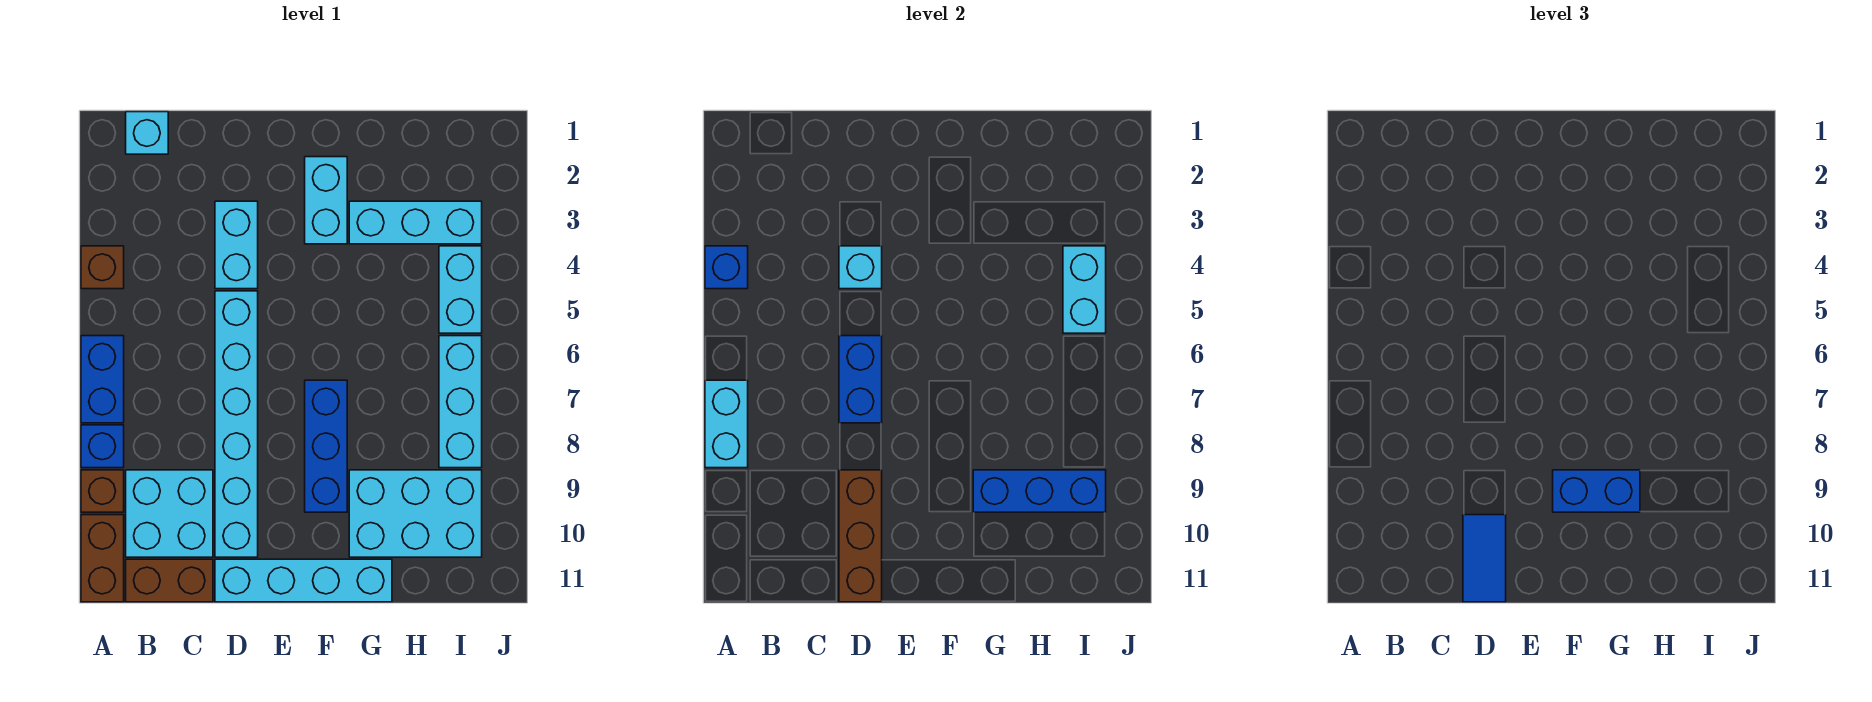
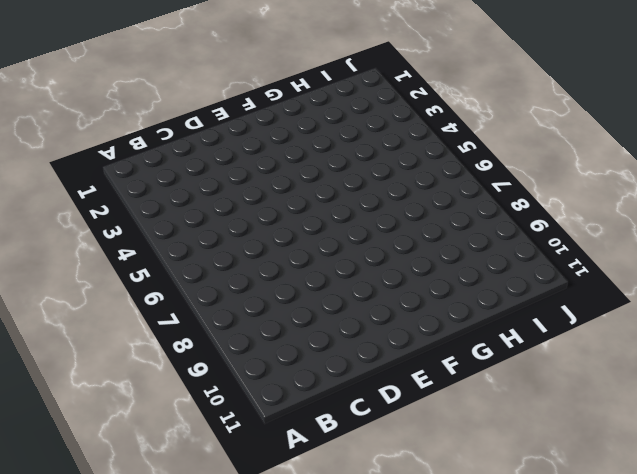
none -> brown 1x1 brick [81,246,124,289]
none -> blue 1x2 brick [81,336,124,423]
none -> blue 1x1 brick [81,425,124,468]

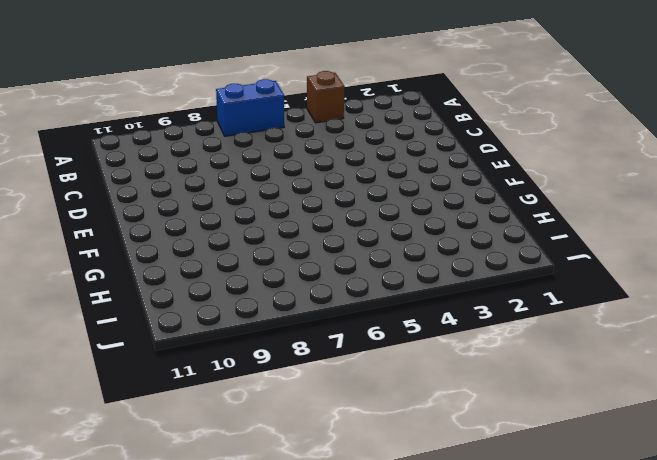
none -> blue 1x1 brick [81,425,124,468]
none -> brown 1x1 brick [81,470,124,512]
none -> brown 1x2 brick [81,515,124,602]

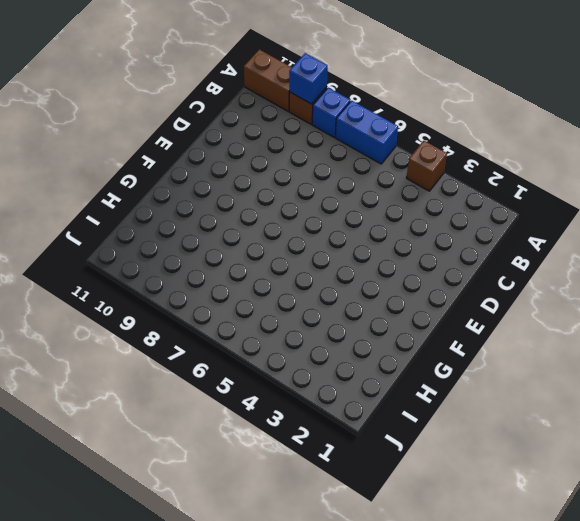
blue 1x1 brick [289,53,328,104] -> blue 1x1 brick moved to [705,246,748,289]
none -> cyan 1x1 brick [126,112,168,154]
none -> cyan 2x2 brick [126,470,213,557]
none -> brown 1x2 brick [126,559,213,602]

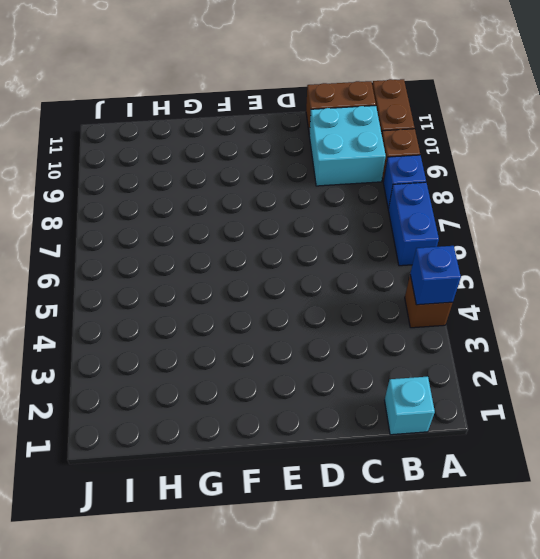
none -> cyan 1x2 brick [215,201,258,289]
none -> cyan 1x6 brick [215,291,258,557]
none -> cyan 1x4 brick [215,559,392,602]

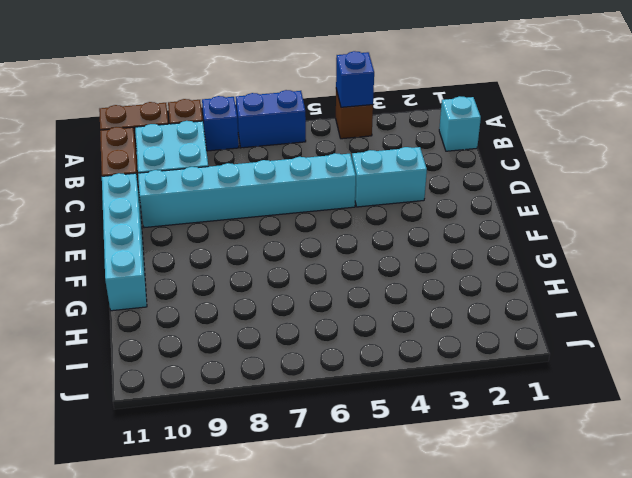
none -> cyan 1x2 brick [305,157,347,244]
none -> blue 1x3 brick [305,380,347,512]
none -> cyan 1x3 brick [349,201,482,244]

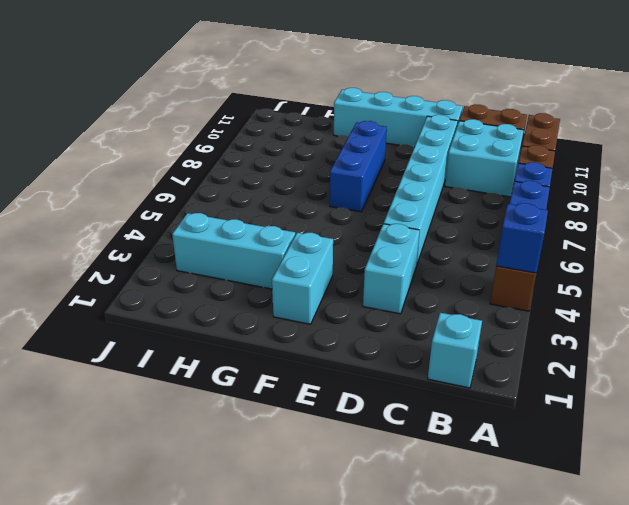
none -> cyan 2x3 brick [349,470,482,557]
none -> cyan 1x2 brick [439,246,482,333]
none -> cyan 1x3 brick [439,336,482,468]

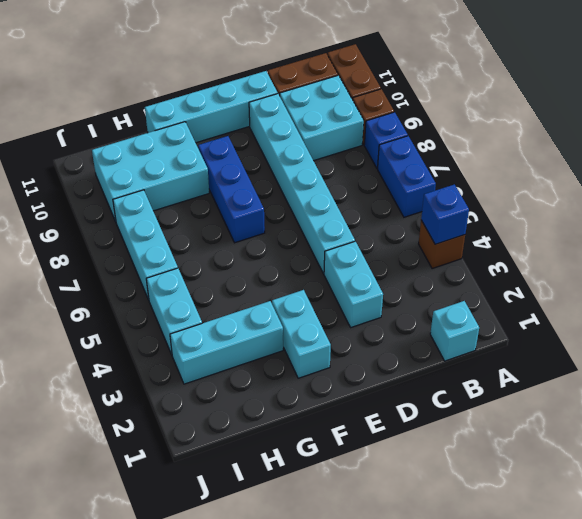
none -> cyan 1x2 brick [705,380,748,468]
none -> cyan 1x1 brick [839,246,882,289]
none -> blue 1x2 brick [839,336,882,423]

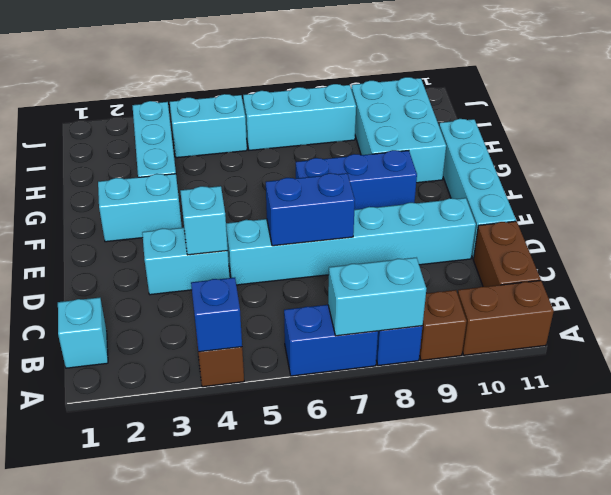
none -> cyan 2x2 brick [126,470,213,557]
none -> brown 1x3 brick [839,470,882,602]
none -> blue 1x3 brick [973,470,1106,512]

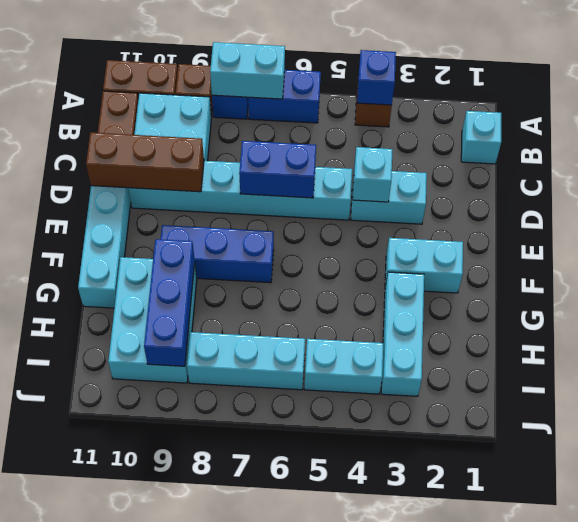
none -> cyan 1x2 brick [1063,246,1106,333]
none -> blue 1x2 tile [1463,515,1506,602]
none -> blue 1x2 brick [1553,470,1640,512]

